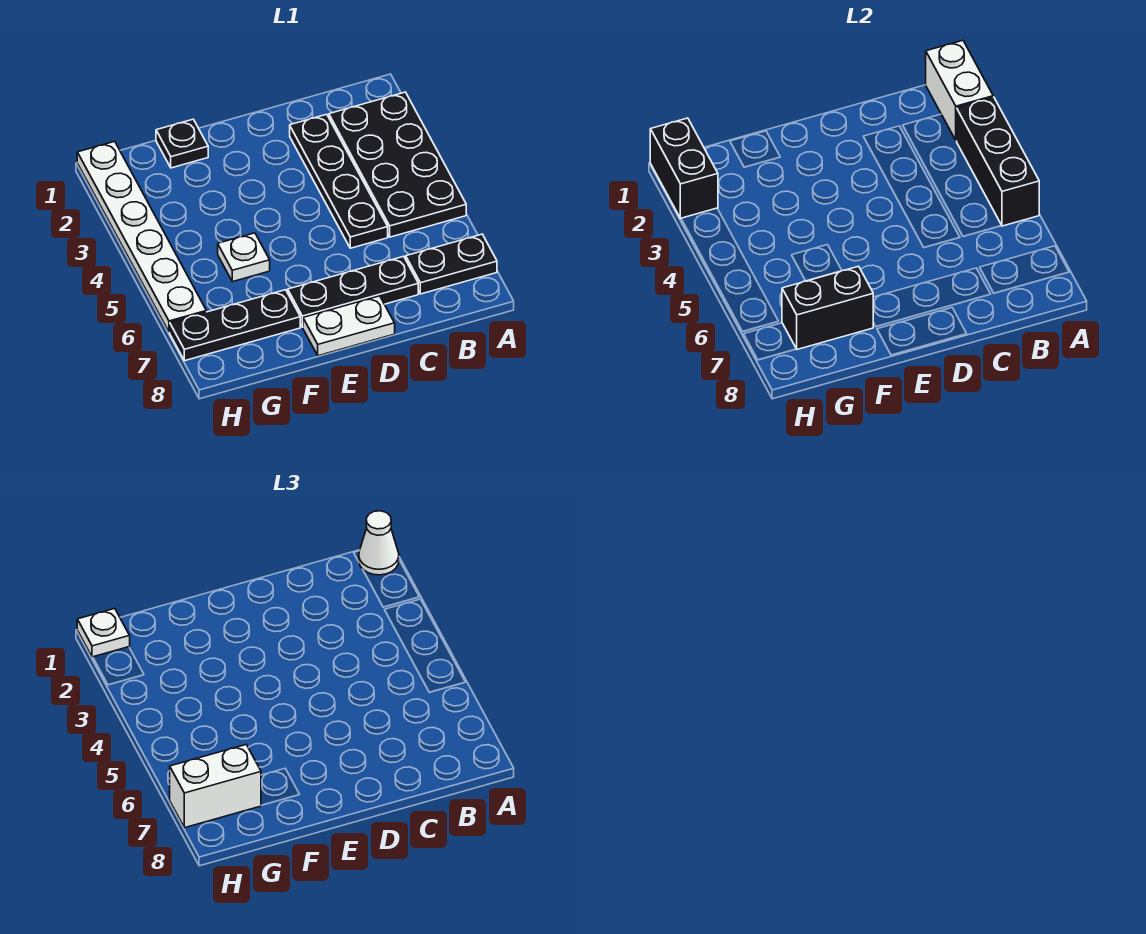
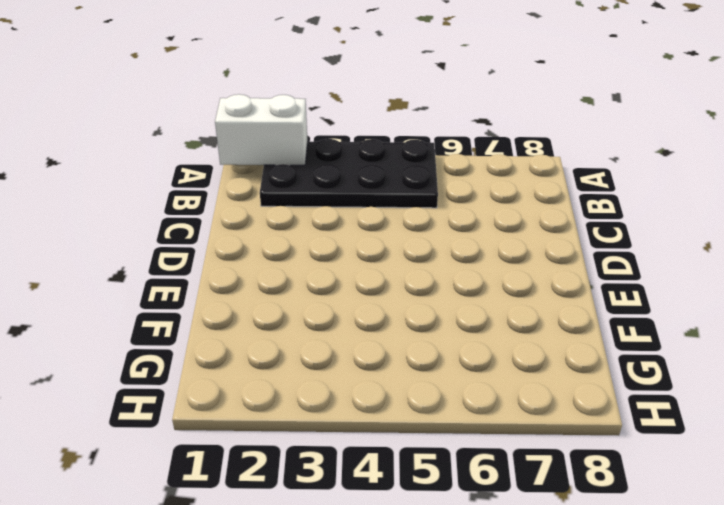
none -> black 1x2 plate [406,234,497,294]
none -> black 1x4 plate [290,114,388,248]
none -> black 1x3 plate [288,256,418,327]

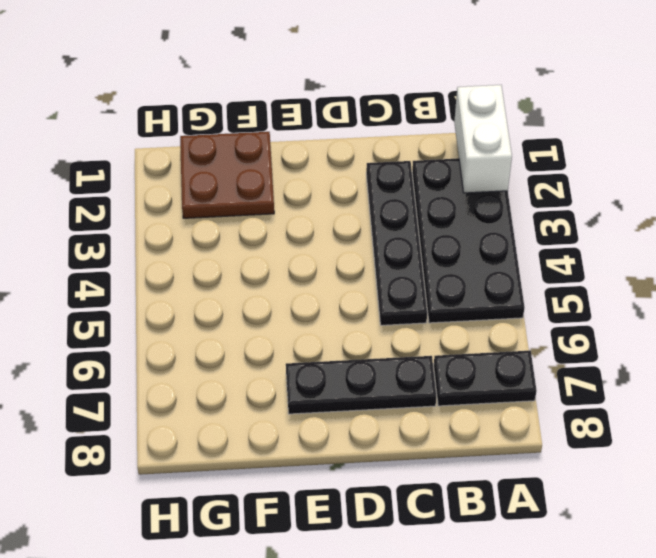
brown 2x2 plate [180,132,274,218] -> black 1x1 plate [156,119,208,168]
none -> white 1x2 plate [303,296,395,356]
none -> white 1x1 plate [218,233,270,282]
none -> black 1x3 plate [170,290,300,361]

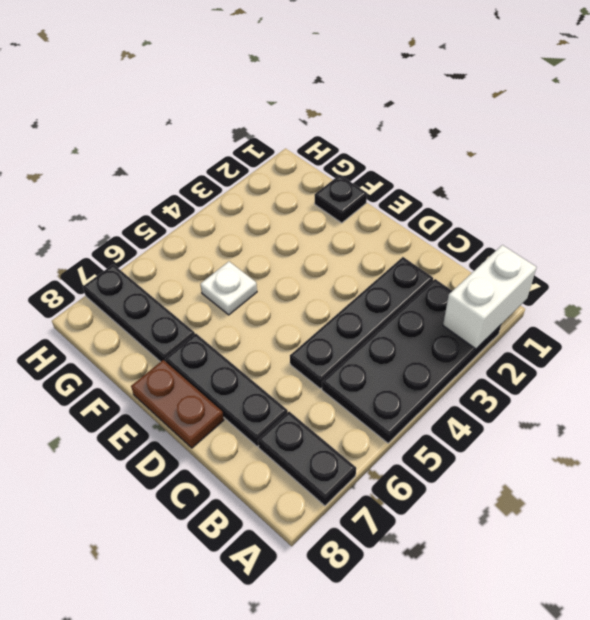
brown 1x2 plate [131,360,224,448] -> white 1x2 plate [303,296,395,356]
none -> white 1x6 plate [77,142,206,332]
none -> black 1x3 brick [957,97,1039,226]
none -> black 1x2 brick [782,266,873,349]

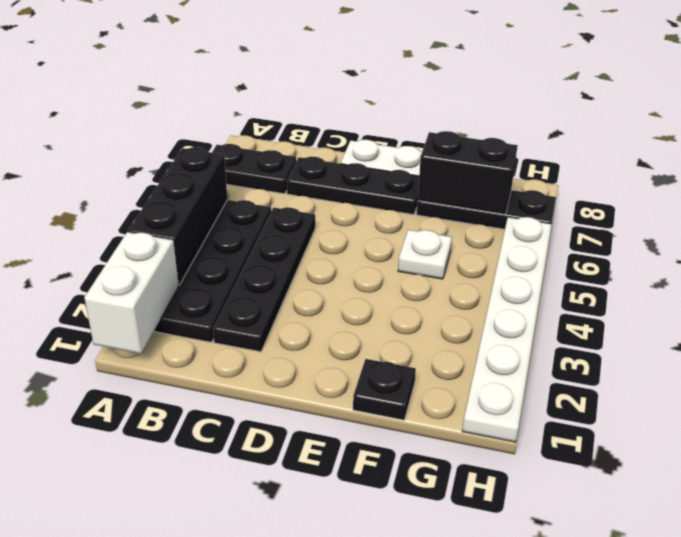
none -> black 1x2 brick [650,118,718,219]
none -> white 1x1 cone [359,511,399,575]
none -> white 1x2 brick [170,745,261,828]

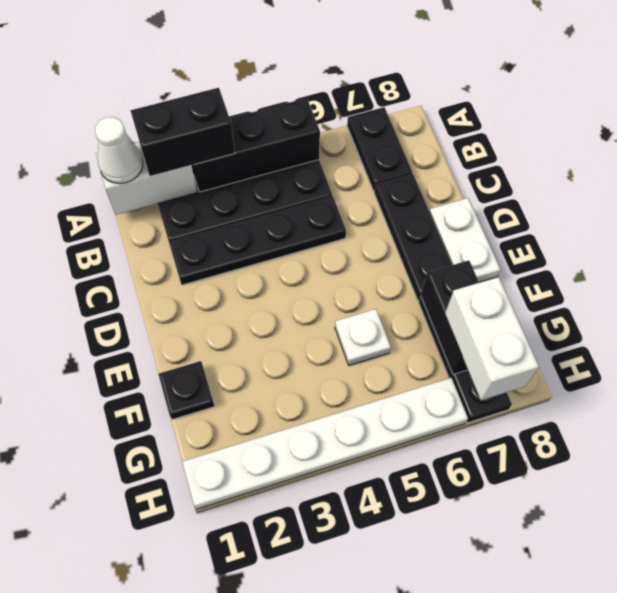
black 1x2 brick [131,88,235,176] -> black 1x2 brick moved to [650,118,718,219]
none -> white 1x1 plate [77,609,130,657]

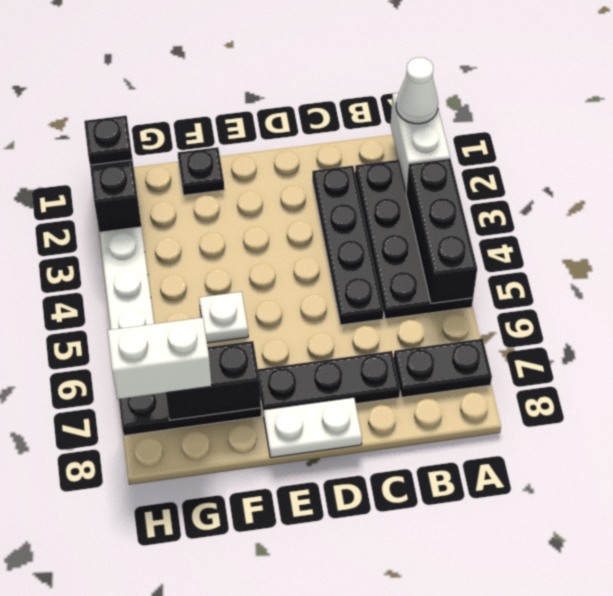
black 1x1 plate [84,116,133,165] -> white 1x1 plate [77,609,130,657]

